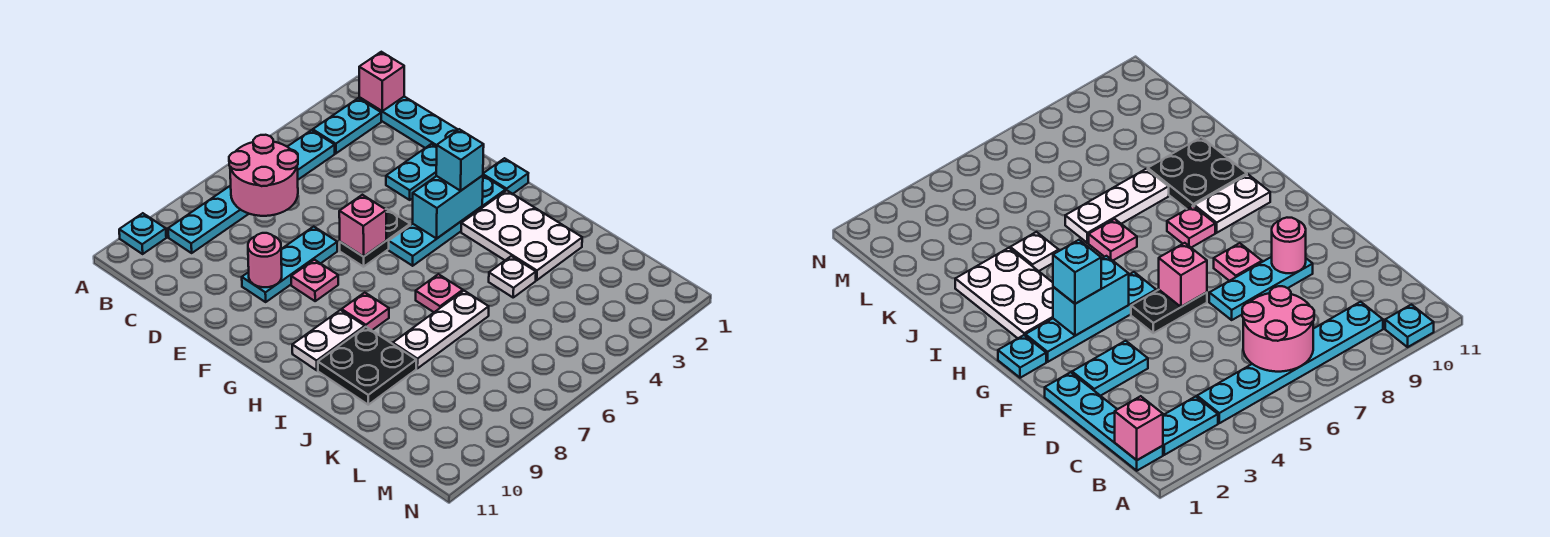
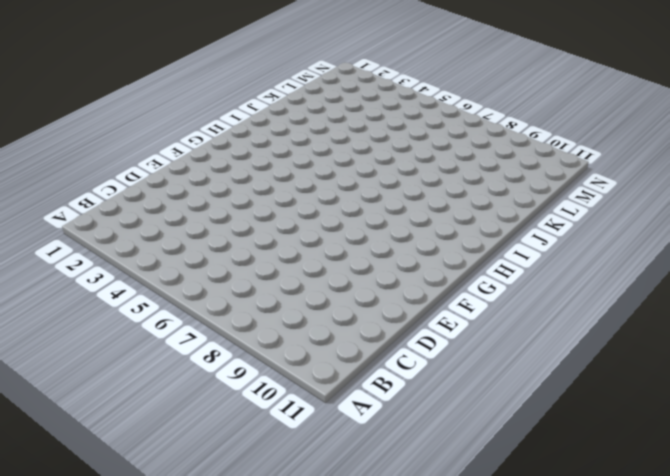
none -> cyan 1x1 plate [119,213,166,254]
none -> cyan 1x4 plate [359,97,458,148]
none -> cyan 1x2 plate [313,98,381,153]

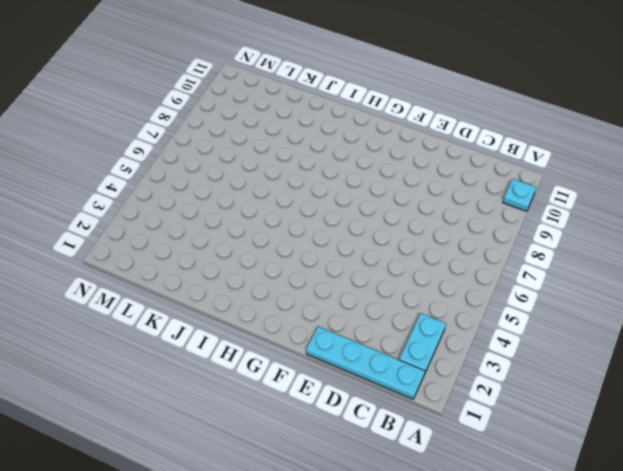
none -> cyan 1x6 plate [168,130,335,253]
none -> cyan 1x2 plate [386,144,437,200]
none -> cyan 1x3 plate [242,227,337,302]

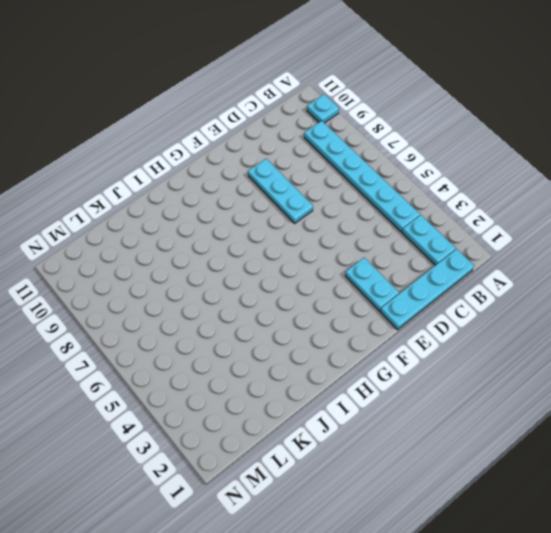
none -> black 1x2 plate [340,209,410,267]
none -> pink 1x1 plate [291,260,338,301]
none -> cyan 1x1 plate [483,158,528,194]

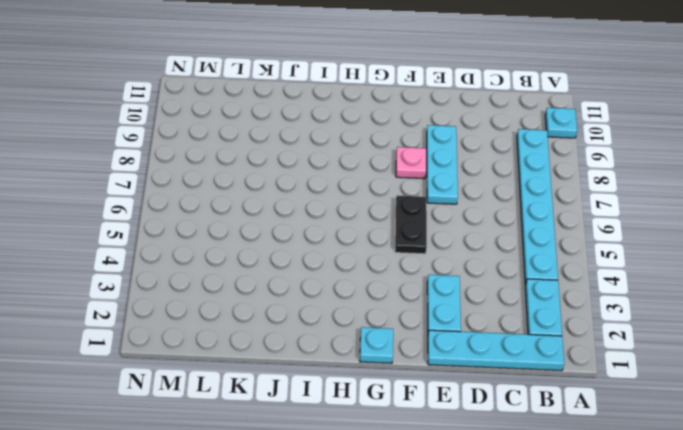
none -> cyan 1x4 plate [389,176,506,266]
none -> white 2x3 plate [461,190,582,280]
none -> pink 1x1 plate [342,293,389,330]

